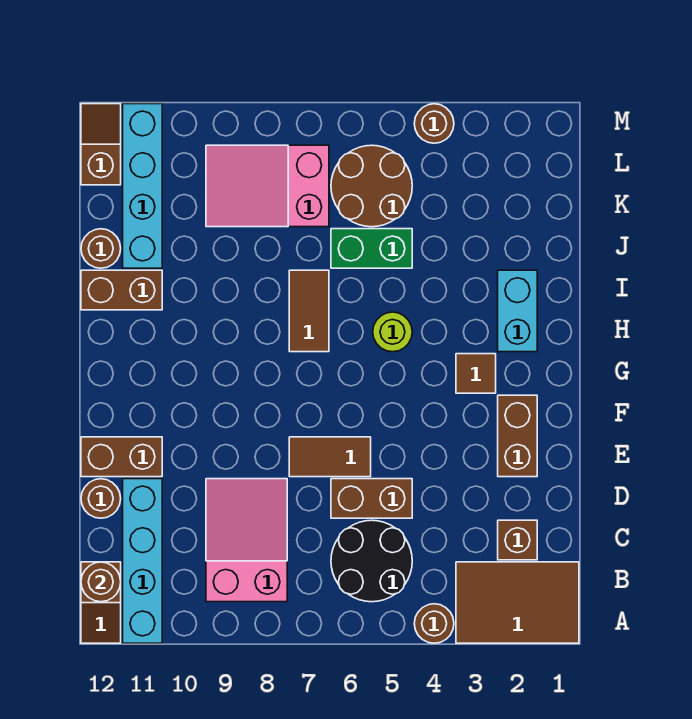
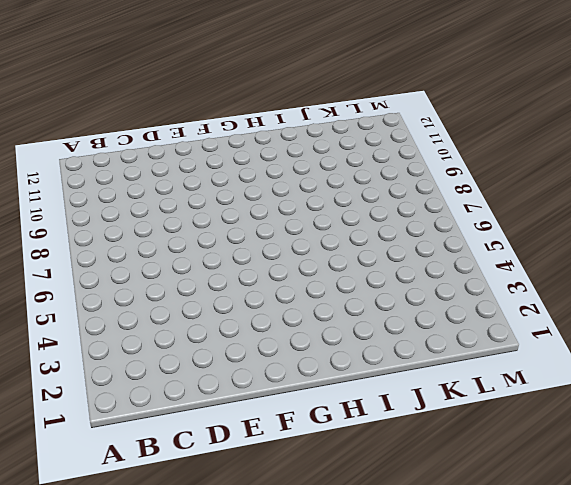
none -> brown 2x3 tile [456,562,579,643]
none -> brown 1x1 round brick [414,604,454,643]
none -> cyan 1x4 brick [123,479,162,643]

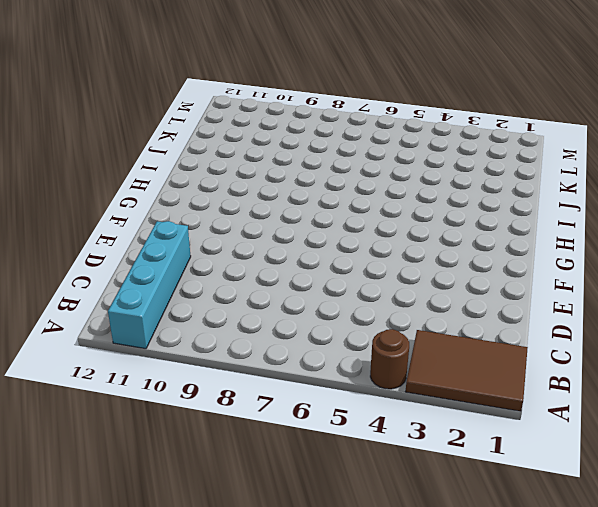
none -> brown 1x2 slope [81,562,121,643]
none -> black 2x2 round brick [331,520,412,602]
none -> pink 2x3 slope [206,479,287,602]

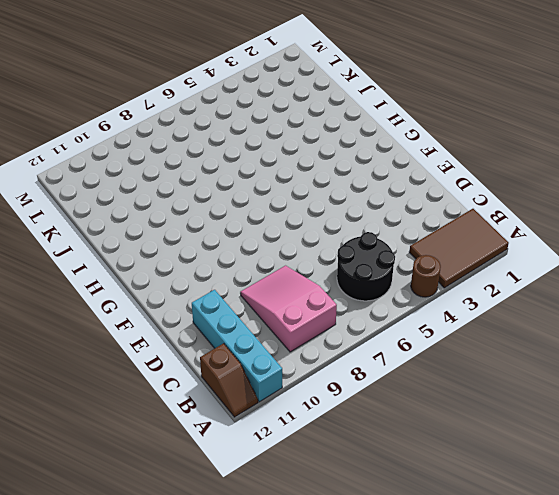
none -> brown 1x1 brick [498,520,537,560]
none -> brown 1x2 brick [331,479,412,518]
none -> brown 1x1 round brick [81,479,121,518]

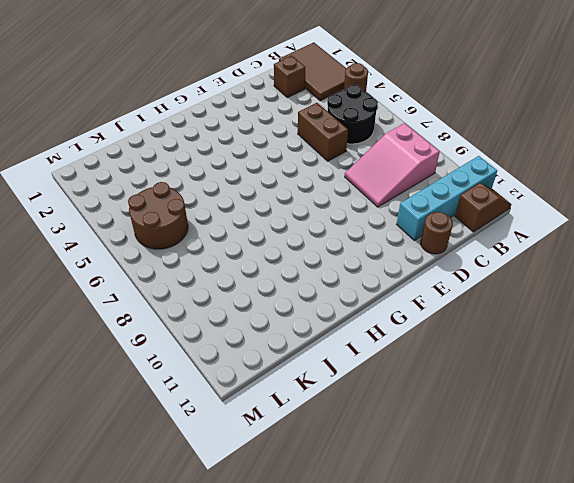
none -> brown 1x2 brick [498,395,537,477]
none -> brown 1x2 tile [289,437,371,477]
none -> brown 1x2 brick [81,437,162,477]

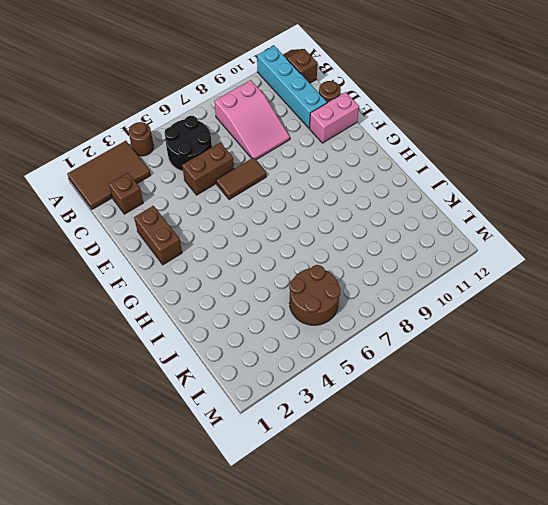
pink 1x2 brick [309,92,359,143] -> brown 1x2 brick [81,437,162,477]
none -> brown 1x1 tile [456,354,496,393]
none -> cyan 1x2 brick [498,270,537,352]
none -> lime 1x1 round brick [373,312,412,352]

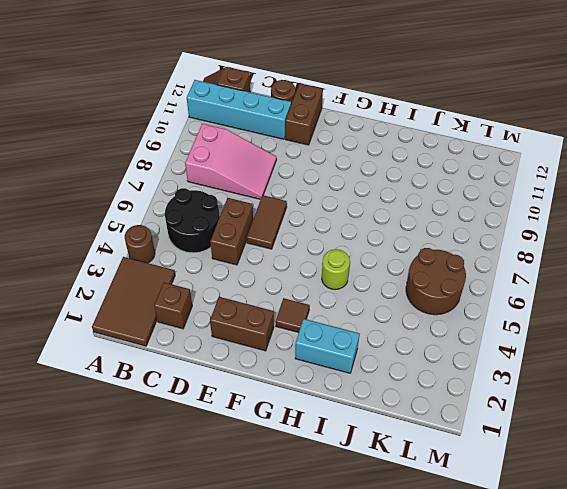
none -> brown 1x2 tile [289,270,329,352]
none -> brown 1x2 brick [81,270,162,310]
none -> green 1x2 brick [331,229,412,268]

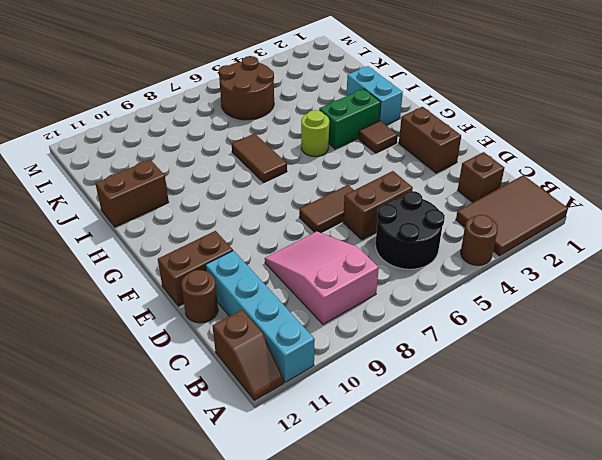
green 1x2 brick [319,89,381,149] -> green 1x2 brick moved to [331,229,412,268]
none -> cyan 1x4 brick [123,104,162,268]
none -> brown 1x1 round brick [81,229,121,268]
none -> pink 2x3 slope [206,145,329,227]

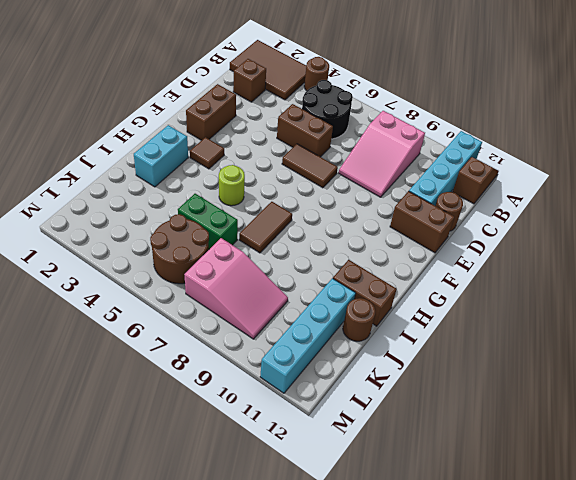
none -> brown 1x2 slope [81,104,121,185]
none -> brown 1x1 round brick [414,104,454,143]
none -> brown 1x1 round brick [81,562,121,602]

